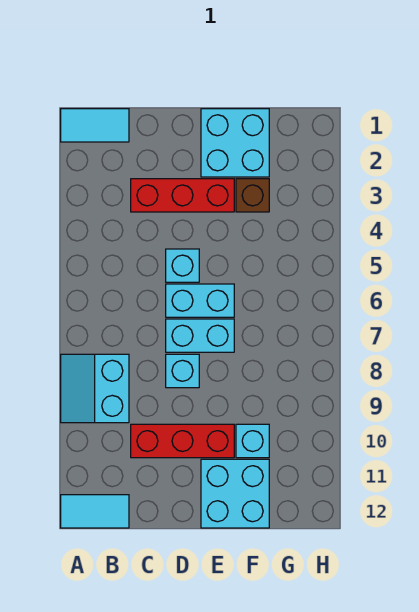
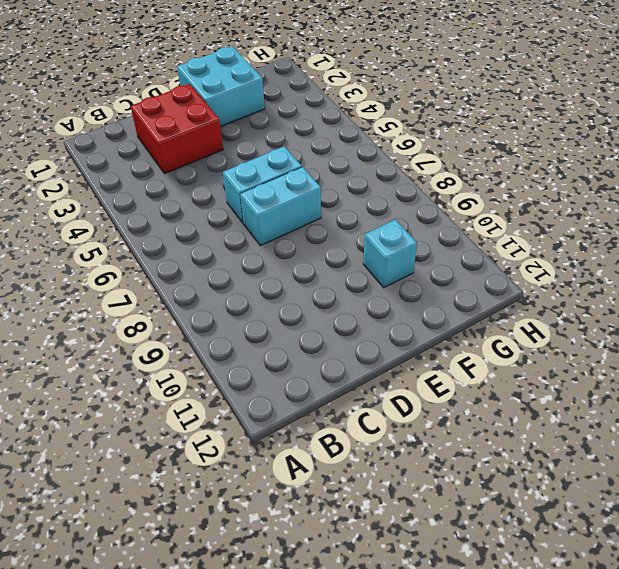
red 2x2 brick [131,84,223,174] -> red 1x3 brick [131,179,234,212]
none -> cyan 1x2 tile [61,109,129,142]
none -> cyan 2x2 slope [61,354,129,423]
none -> cyan 1x2 tile [61,495,129,528]

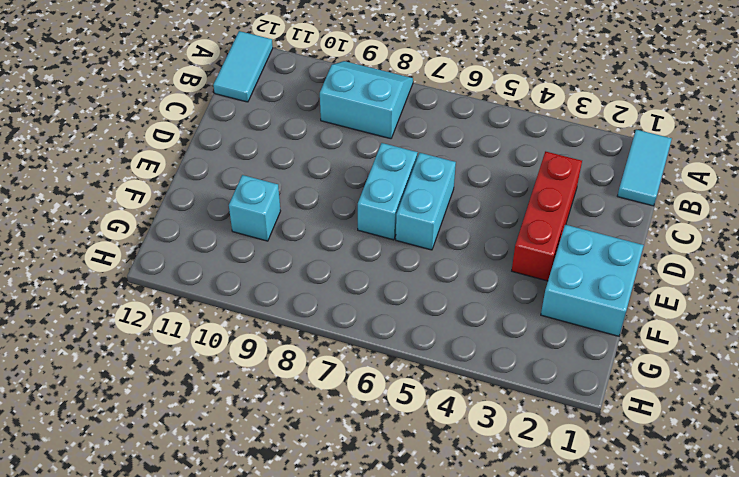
none -> red 1x3 brick [131,424,234,458]
none -> cyan 1x1 brick [166,249,199,282]
none -> cyan 1x1 brick [166,354,199,388]

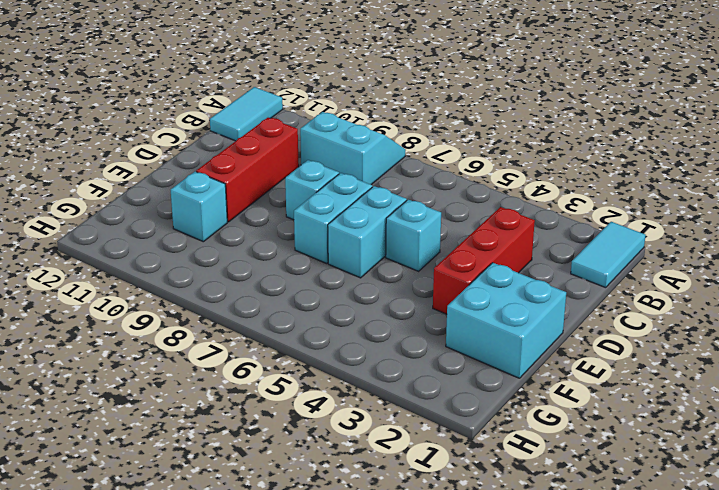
none -> cyan 2x2 brick [201,459,269,528]
none -> brown 1x1 brick [236,179,269,212]

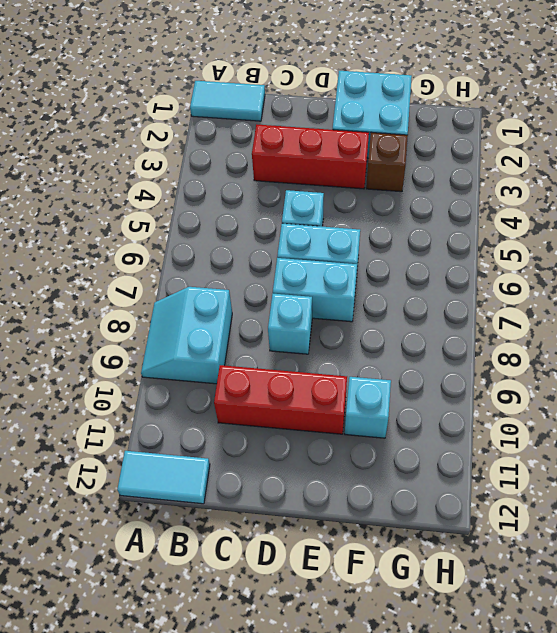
none -> cyan 2x2 brick [201,459,269,528]

